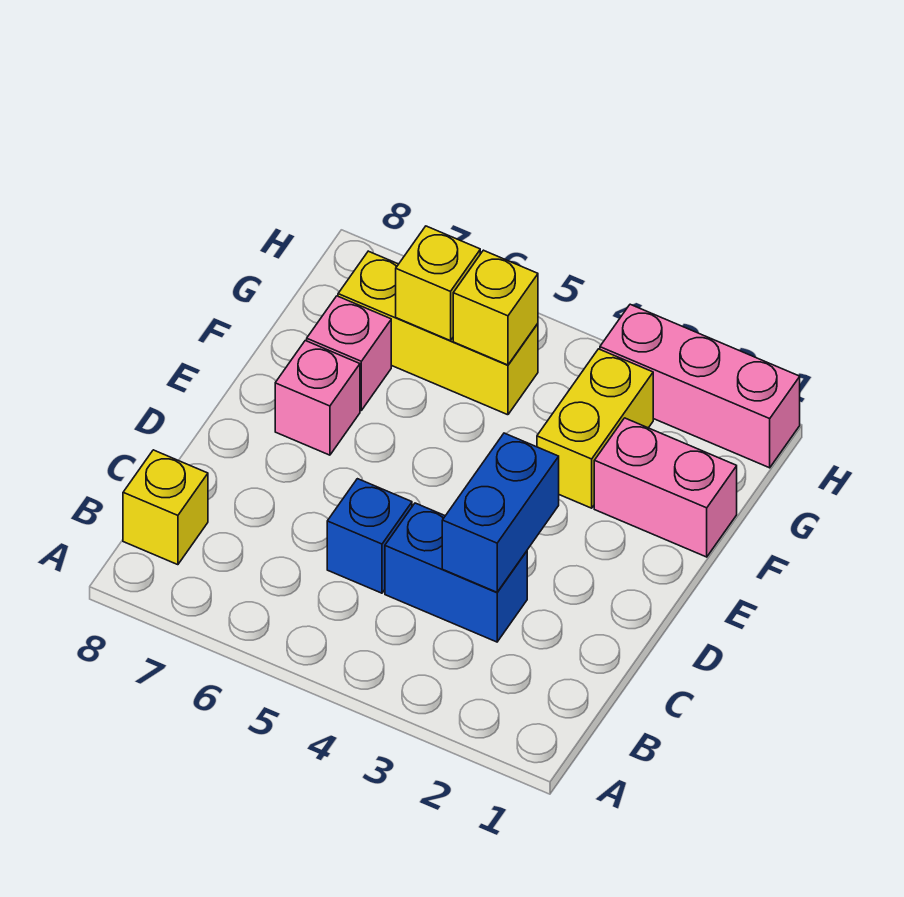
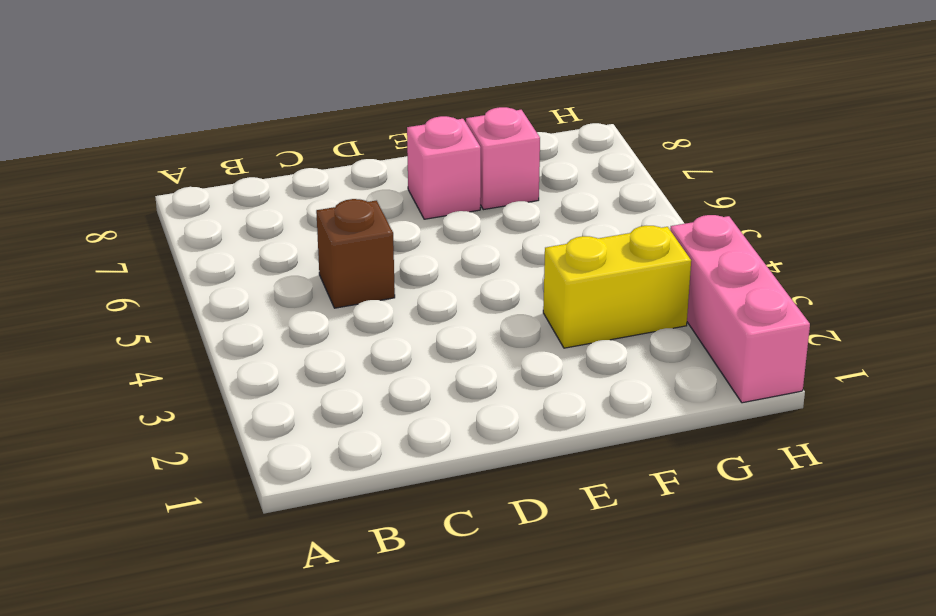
brown 1x1 brick [316,199,395,308] -> blue 1x1 brick [327,479,412,593]
none -> yellow 1x1 brick [123,450,208,565]
none -> blue 1x2 brick [385,503,527,642]
none -> pink 1x2 brick [594,418,737,557]

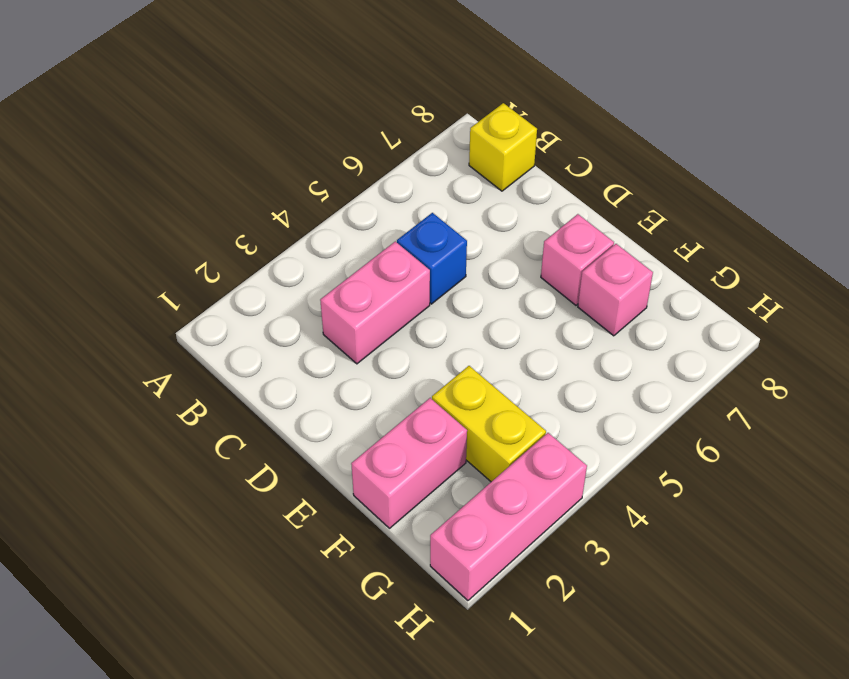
pink 1x2 brick [320,241,430,364] -> blue 1x2 brick [385,503,527,642]
none -> yellow 1x3 brick [338,251,538,415]
none -> blue 1x2 brick [442,433,559,592]
none -> yellow 1x1 brick [453,250,538,365]

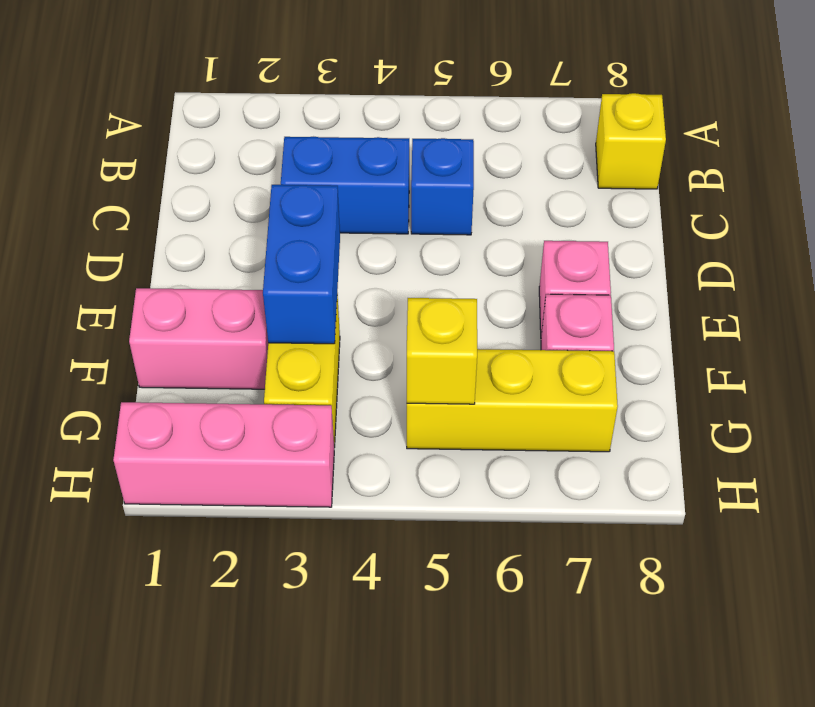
blue 1x2 brick [263,185,340,344] -> blue 1x2 brick moved to [442,433,559,592]
none -> yellow 1x1 brick [396,226,480,341]

